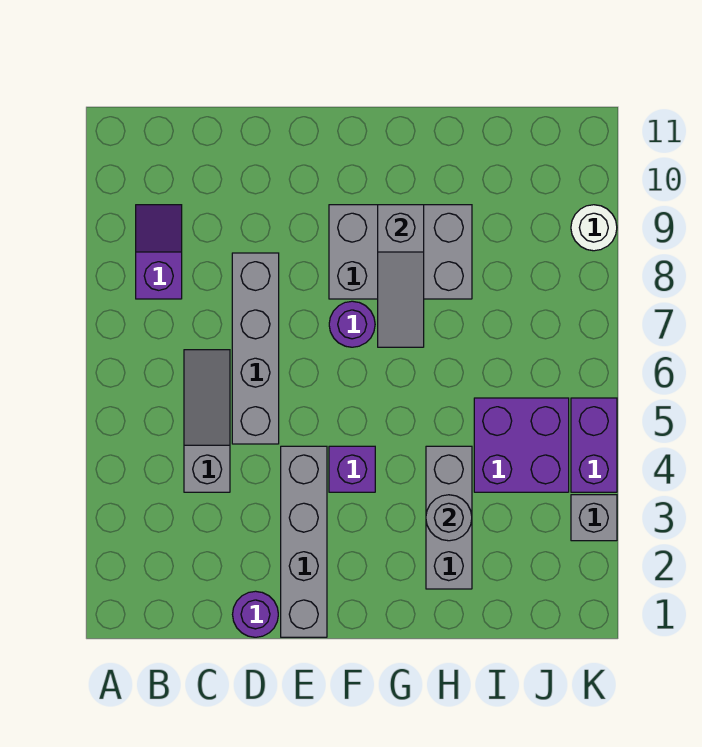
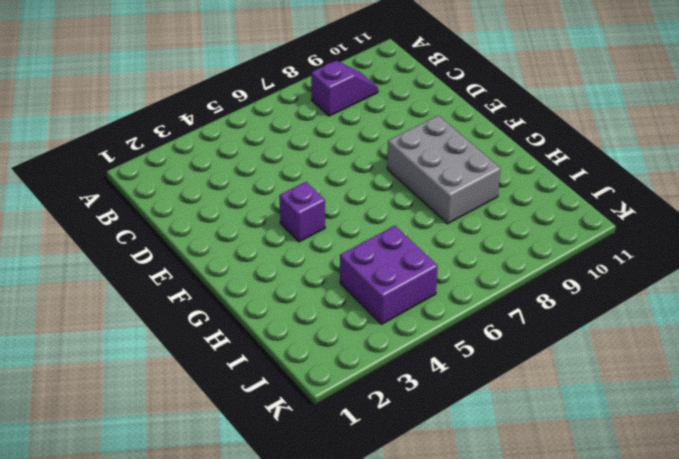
none -> grey 1x3 slope [184,350,230,492]
none -> purple 1x1 round brick [233,591,278,637]
none -> grey 1x4 brick [232,253,279,444]

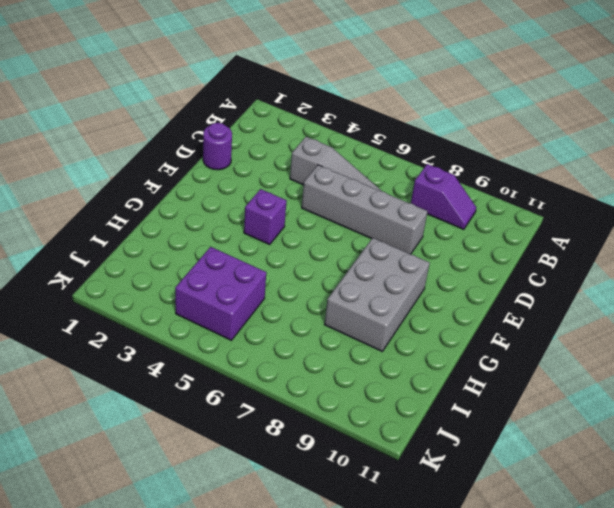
none -> grey 1x4 brick [281,446,327,637]
none -> purple 1x1 round brick [329,301,375,347]
none -> grey 1x3 brick [426,446,472,589]

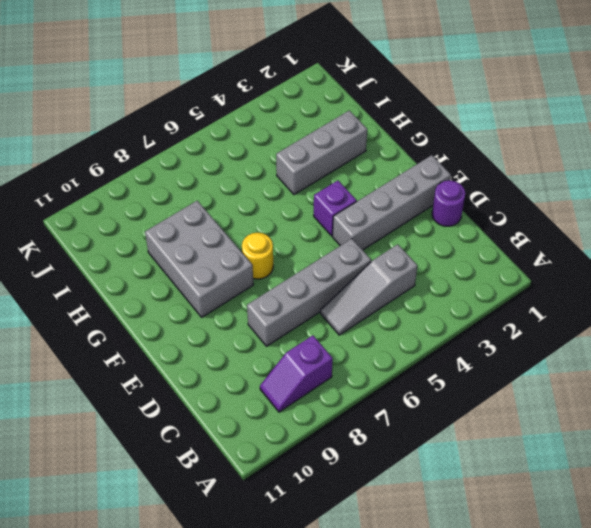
yellow 1x1 round brick [242,233,273,279] -> purple 1x1 round brick [329,301,375,347]
none -> purple 2x2 brick [474,398,569,492]
none -> grey 1x1 brick [571,495,617,541]
none -> purple 1x2 brick [571,398,617,492]

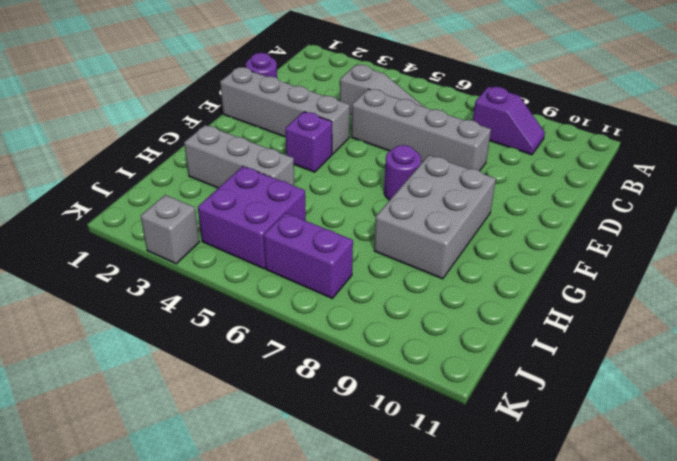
purple 1x2 brick [264,213,353,298] -> purple 1x2 brick moved to [571,398,617,492]
none -> white 1x1 round brick [571,205,617,251]
none -> grey 1x3 slope [378,205,424,347]
none -> grey 1x1 round brick [426,495,472,541]

